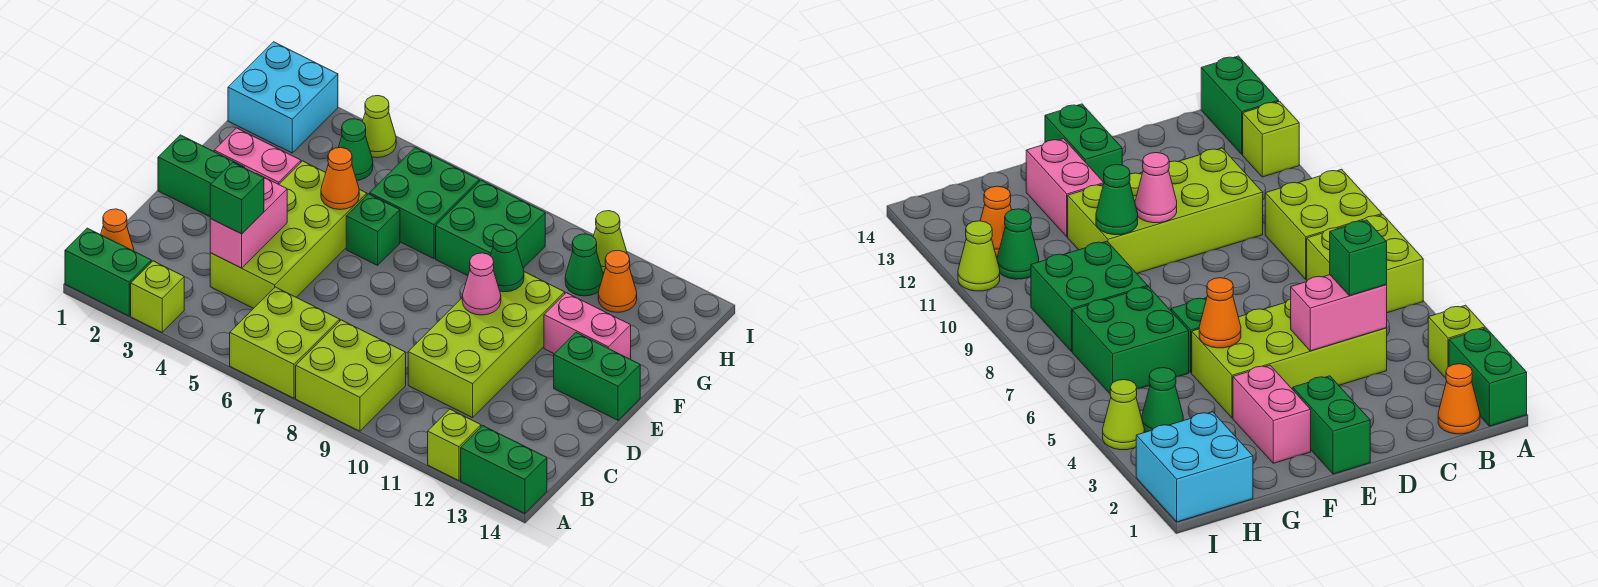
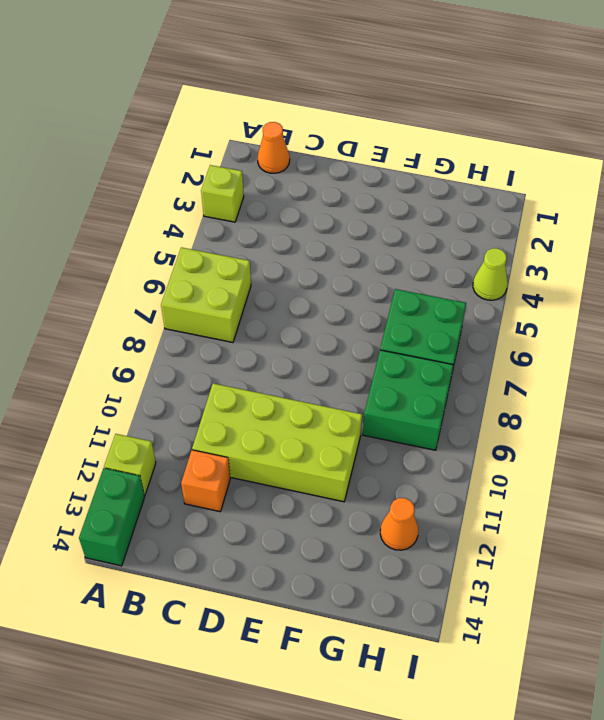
orange 1x1 brick [181,450,230,512] -> none
none -> green 1x2 brick [65,228,151,316]
none -> lime 2x2 brick [296,320,406,431]
none -> lime 2x4 brick [210,161,367,308]

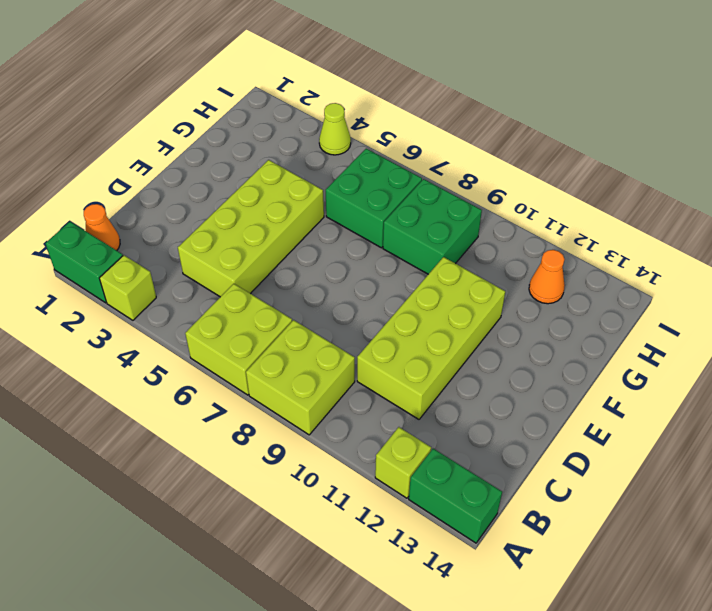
none -> green 1x2 brick [158,135,245,217]
none -> green 1x2 brick [554,333,640,420]
none -> pink 1x2 brick [214,128,301,184]

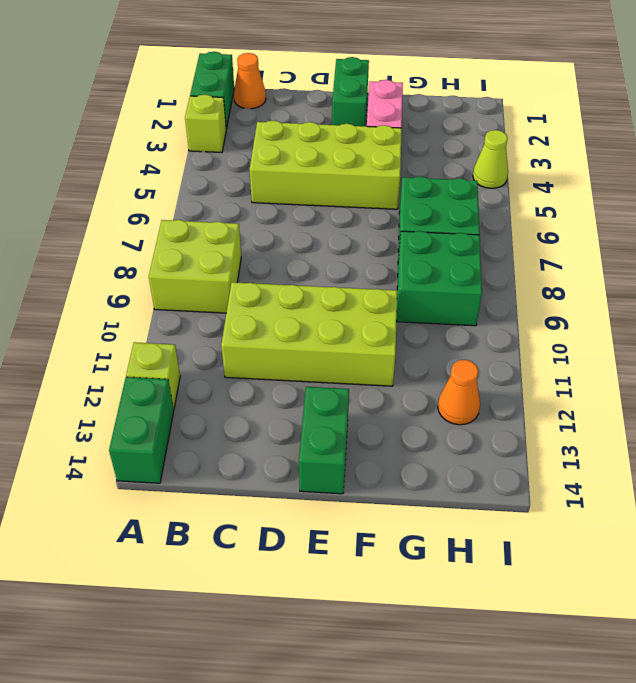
none -> lime 2x2 brick [230,287,340,398]
none -> green 1x1 brick [346,194,400,265]
none -> pink 1x2 brick [544,293,631,359]

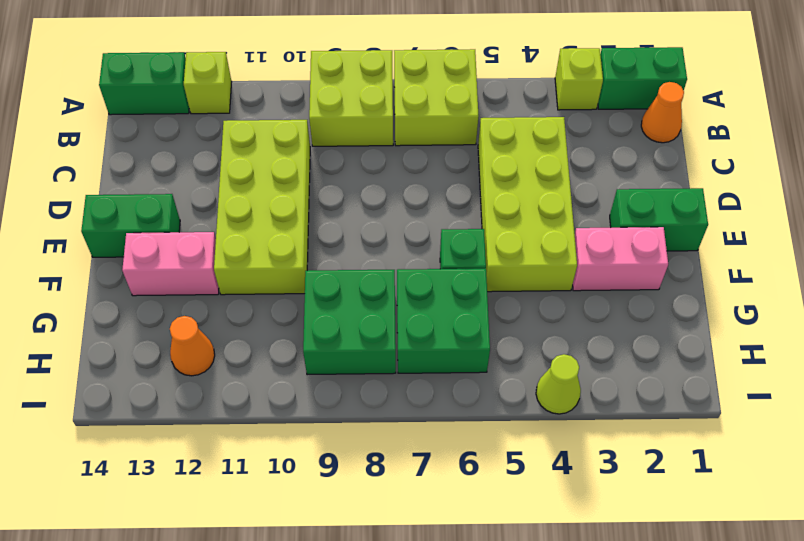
none -> cyan 2x2 brick [228,42,338,153]
none -> green 1x1 cone [338,119,373,180]
none -> green 1x1 cone [565,234,603,296]

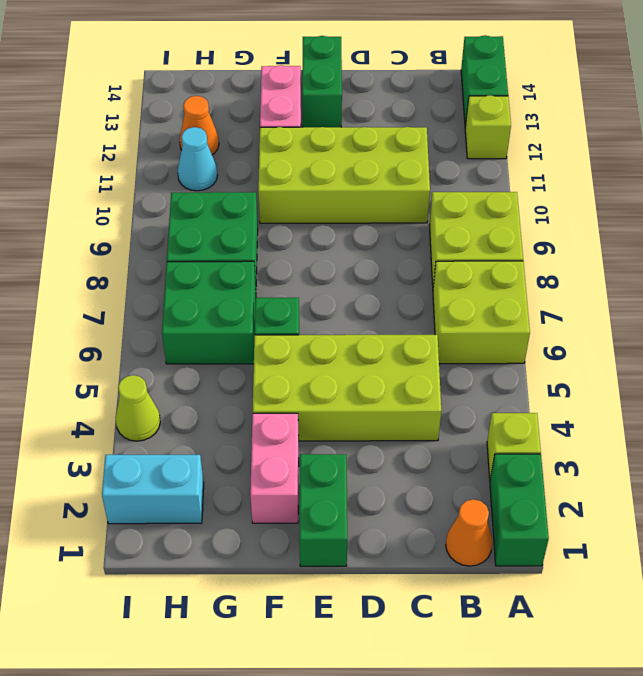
cyan 1x2 brick [102,455,204,524] -> cyan 2x2 brick [228,42,338,153]
cyan 1x1 cone [177,127,218,191] -> green 1x1 cone [565,234,603,296]
none -> green 1x1 cone [338,119,373,180]
none -> lime 1x1 cone [593,211,627,272]
none -> pink 1x2 brick [210,173,287,268]

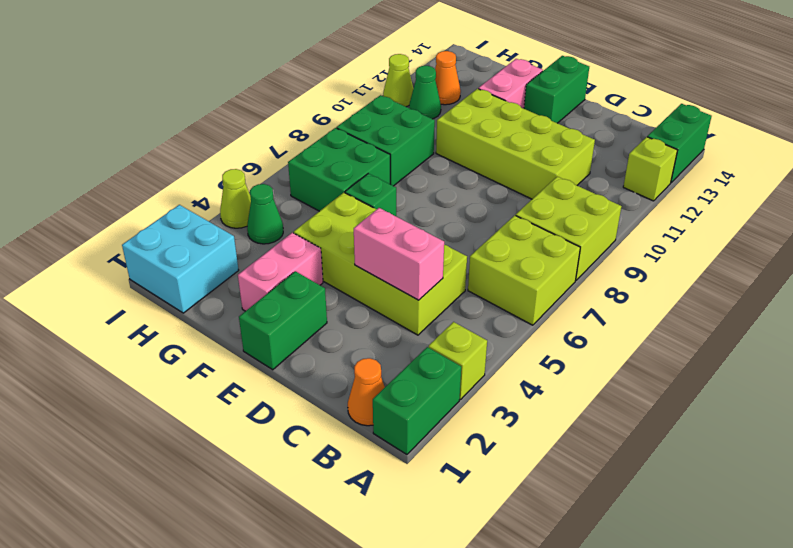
none -> pink 1x1 cone [462,253,501,315]
none -> orange 1x1 cone [321,148,359,210]
none -> green 1x1 cone [490,230,524,292]

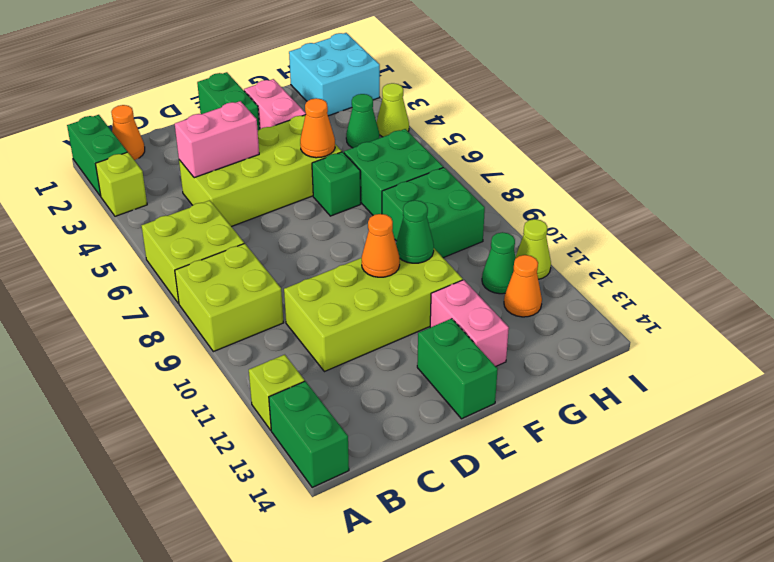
orange 1x1 cone [362,214,400,277] -> pink 1x1 cone [462,253,501,315]
none -> green 1x1 brick [210,162,264,234]

